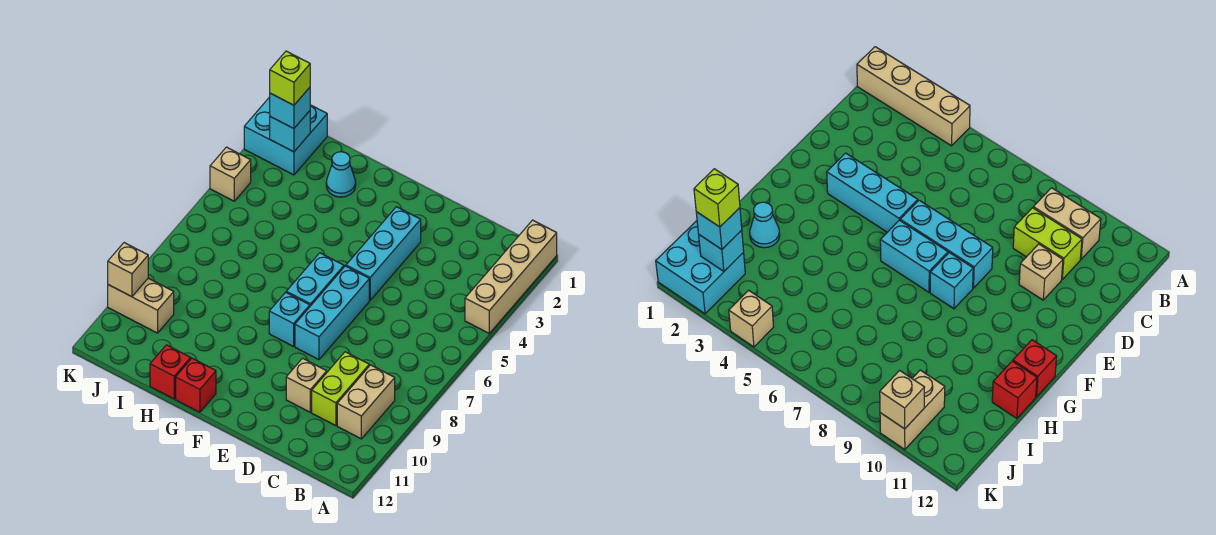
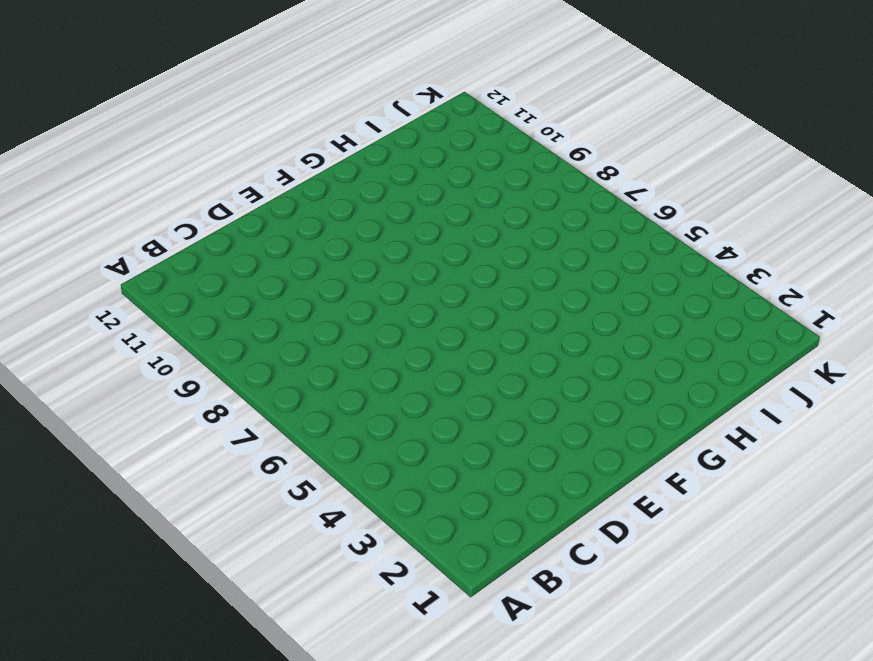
none -> tan 1x4 brick [465,220,557,333]
none -> tan 1x2 brick [337,365,395,439]
none -> lime 1x2 brick [312,352,369,426]

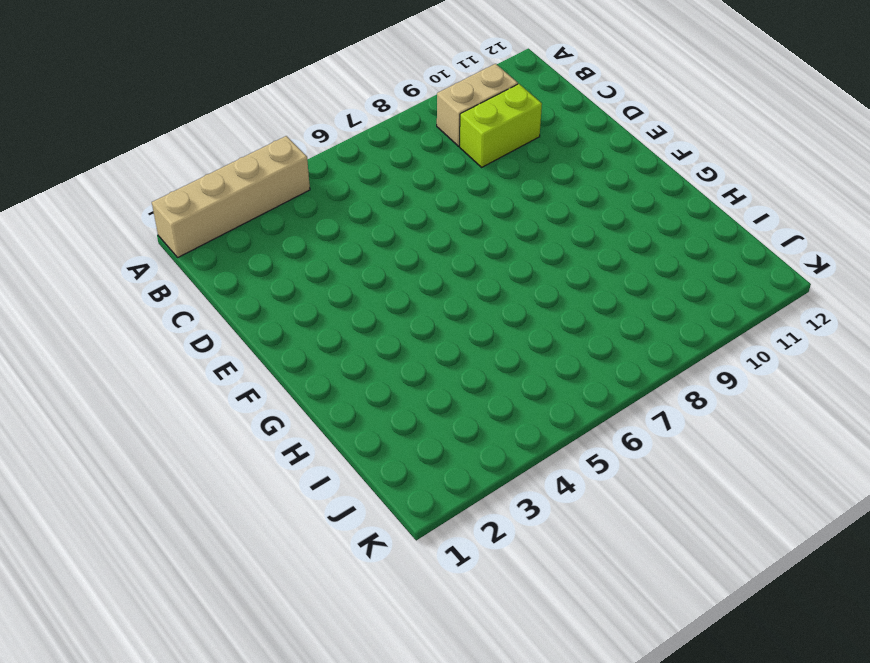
none -> tan 1x1 brick [286,358,327,412]
none -> cyan 1x3 brick [346,207,421,300]
none -> cyan 1x3 brick [295,266,369,360]

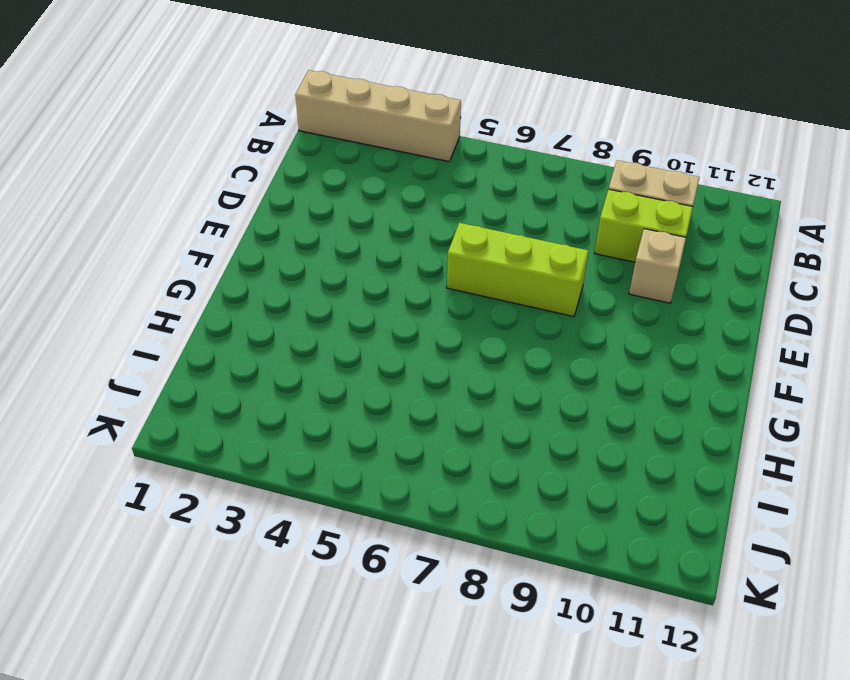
lime 1x3 brick [447,223,588,317] -> cyan 1x3 brick [295,266,369,360]
none -> cyan 1x3 brick [346,207,421,300]
none -> cyan 1x2 brick [286,253,344,306]
none -> cyan 1x1 brick [269,292,310,346]

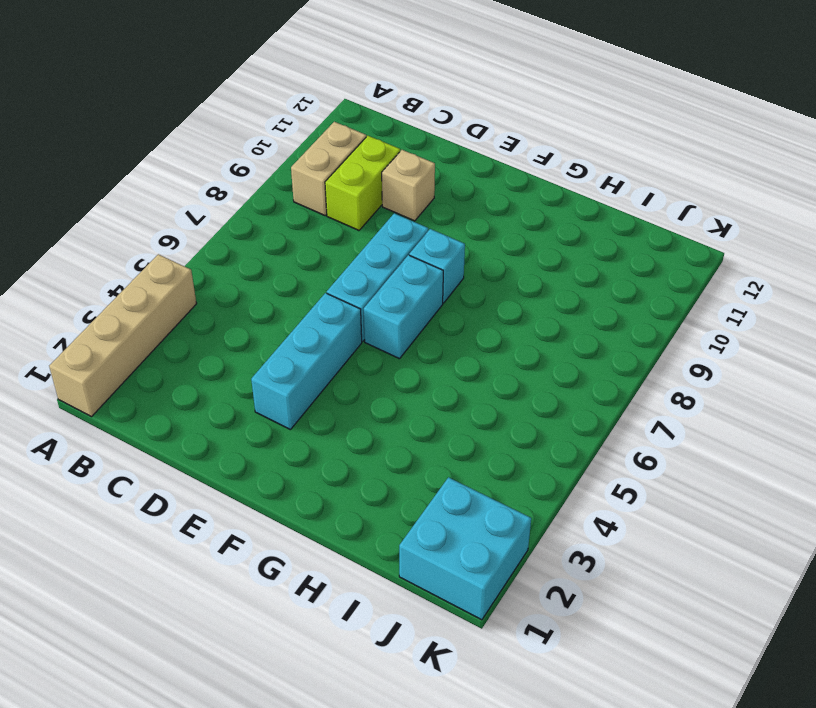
none -> red 1x1 brick [176,358,216,412]
none -> cyan 1x1 cone [326,152,356,197]
none -> red 1x1 brick [150,345,191,399]

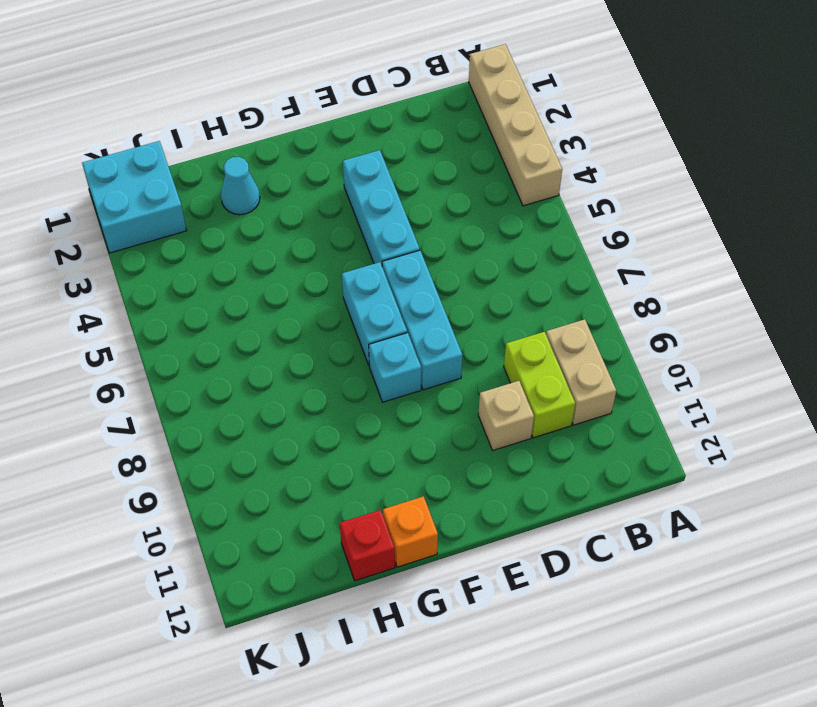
orange 1x1 brick [383,496,438,567] -> red 1x1 brick [176,358,216,412]
none -> tan 1x2 brick [108,278,174,333]
none -> tan 1x1 brick [210,147,251,201]
none -> cyan 1x1 brick [270,111,310,152]

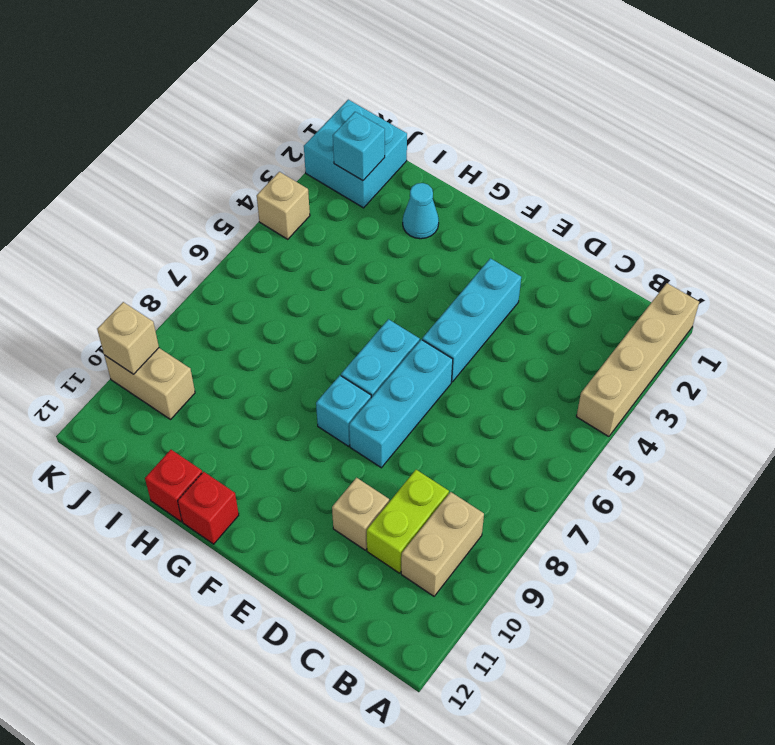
none -> cyan 1x1 brick [270,88,310,129]
none -> lime 1x1 brick [270,51,310,105]

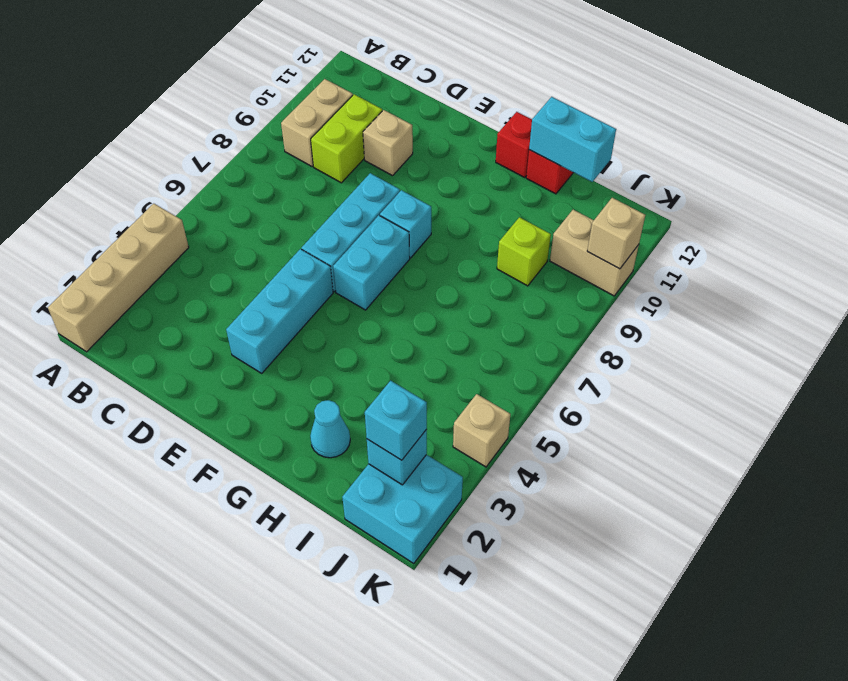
cyan 1x2 brick [529,97,616,182] -> none
lime 1x1 brick [497,217,551,286] -> lime 1x1 brick moved to [270,51,310,105]

